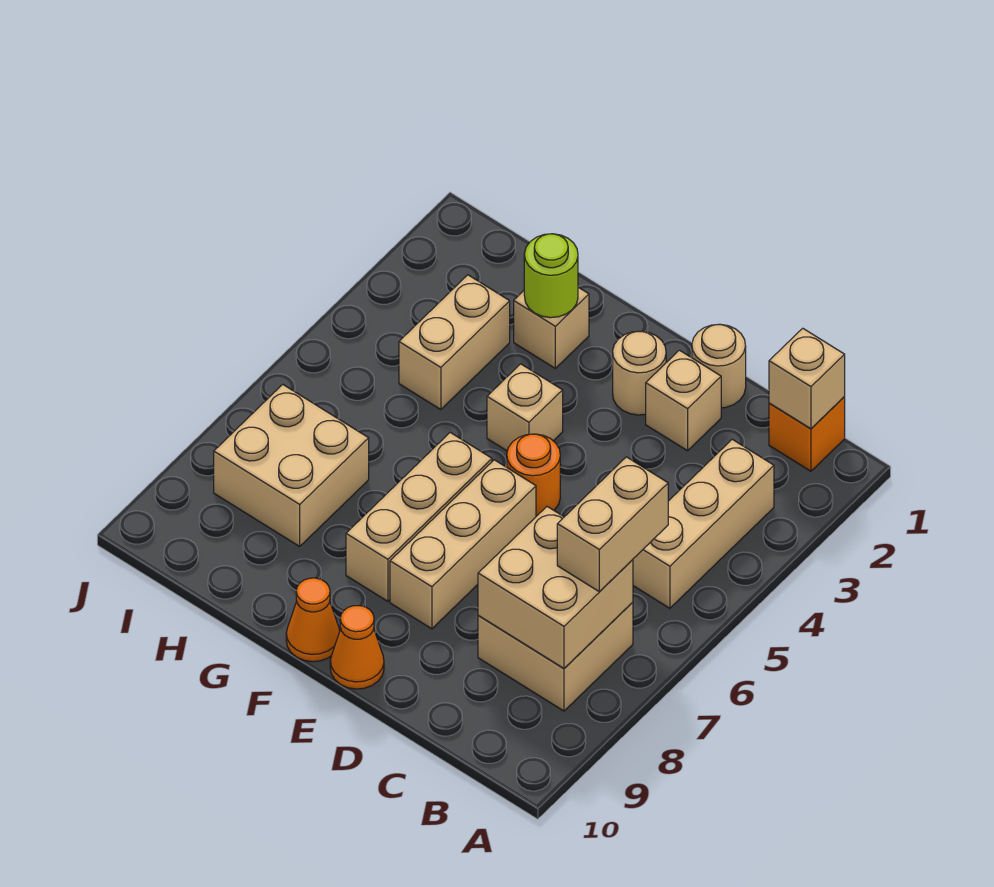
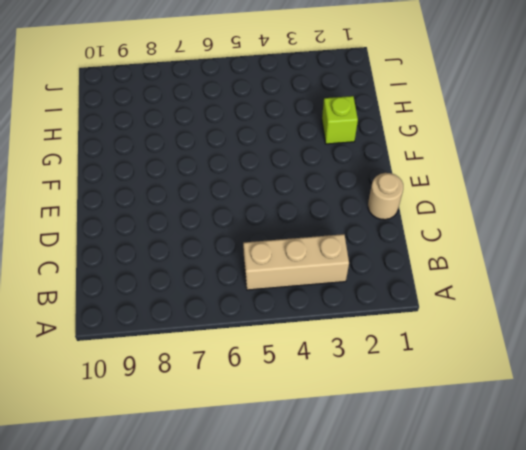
lime 1x1 brick [322,96,358,144] -> tan 1x1 brick [514,287,589,368]
none -> orange 1x1 brick [769,397,845,471]
none -> tan 2x2 brick [478,602,633,711]
none -> tan 1x1 brick [646,350,721,451]

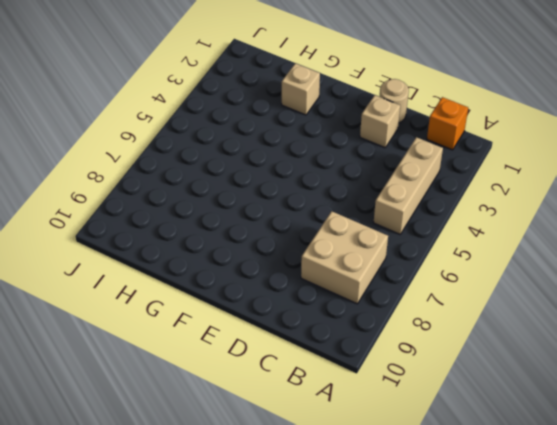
none -> tan 1x1 round brick [613,331,666,415]
none -> orange 1x1 round brick [507,434,560,516]
none -> tan 1x3 brick [390,460,536,629]

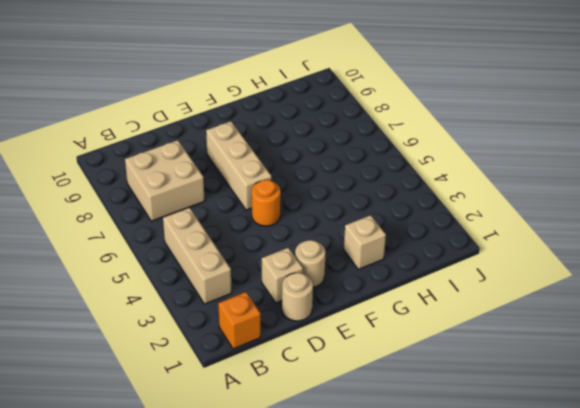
none -> orange 1x1 cone [330,606,384,689]
none -> tan 1x1 brick [487,364,563,451]
none -> tan 1x3 brick [346,433,492,601]

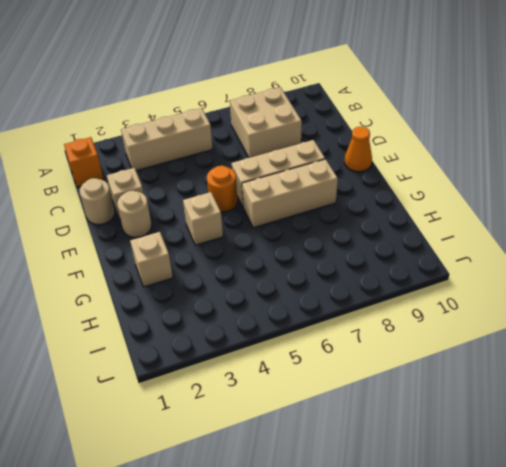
none -> orange 1x1 cone [286,578,340,662]
none -> tan 1x2 brick [399,275,510,410]
none -> tan 2x2 brick [214,384,369,546]

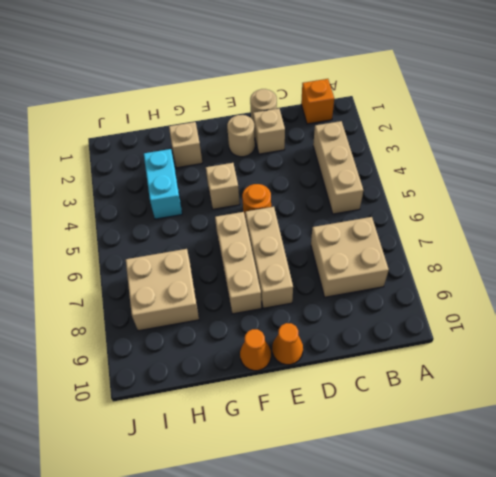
cyan 1x2 brick [144,149,182,219] -> tan 1x2 brick [399,275,510,410]
none -> tan 1x1 brick [769,328,845,429]
none -> tan 2x2 brick [478,507,633,668]
none -> lime 1x1 round brick [524,234,578,318]

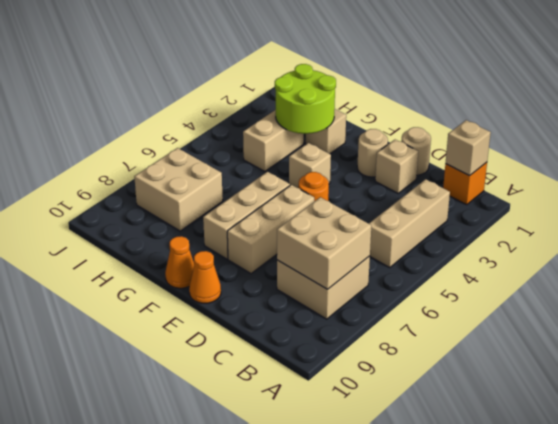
lime 2x2 round brick [275,64,336,134] -> lime 1x1 round brick [524,234,578,318]
none -> tan 1x2 brick [557,457,668,591]

